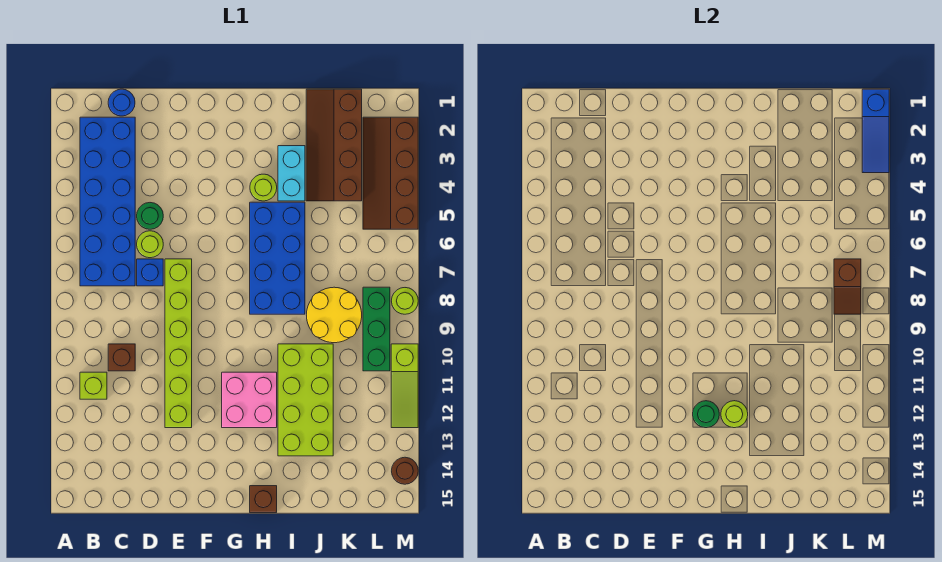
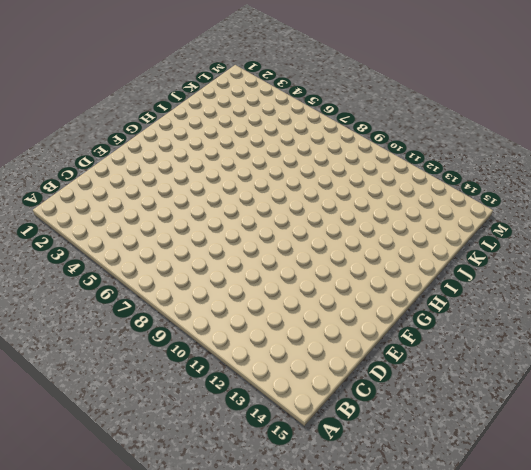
none -> blue 2x6 brick [80,117,135,286]
none -> lime 1x1 brick [80,372,107,399]
none -> blue 1x1 round brick [108,89,135,116]

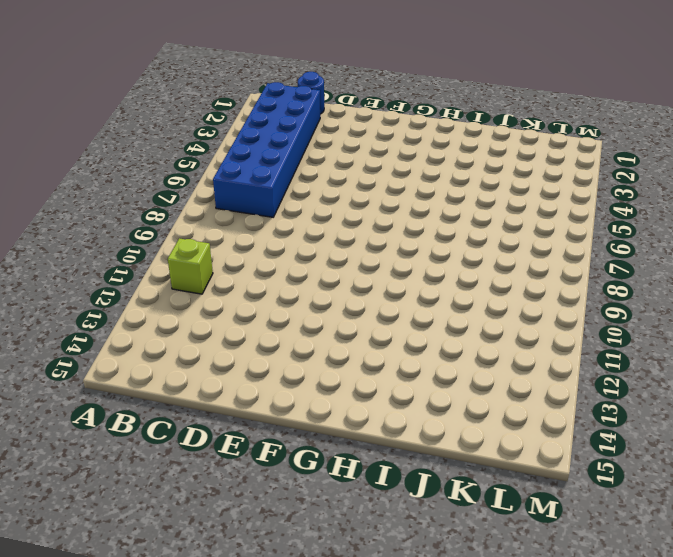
none -> brown 1x1 brick [108,344,135,371]
none -> green 1x1 round brick [137,203,163,229]
none -> lime 1x1 round brick [137,231,163,258]

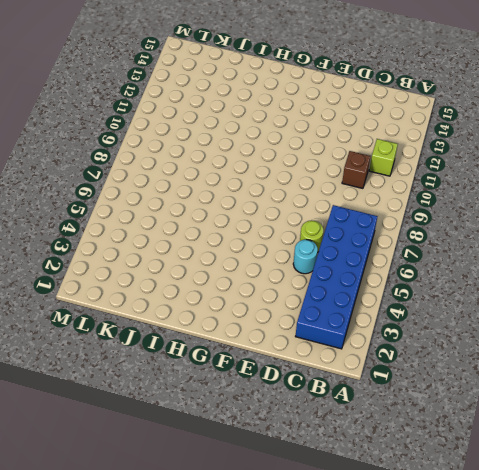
cyan 1x1 round brick [293,240,318,274] -> green 1x1 round brick [137,203,163,229]
none -> blue 1x1 round brick [108,89,135,116]
none -> blue 1x1 brick [137,259,163,286]
none -> lime 1x6 brick [165,259,192,428]

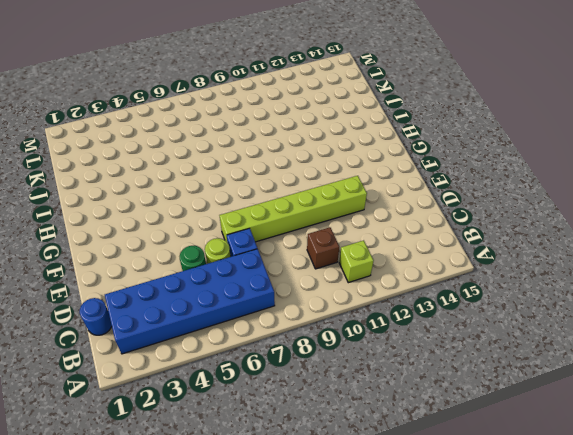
none -> pink 2x2 brick [222,372,277,428]
none -> lime 1x1 round brick [250,174,277,201]
none -> blue 2x4 brick [250,202,305,314]

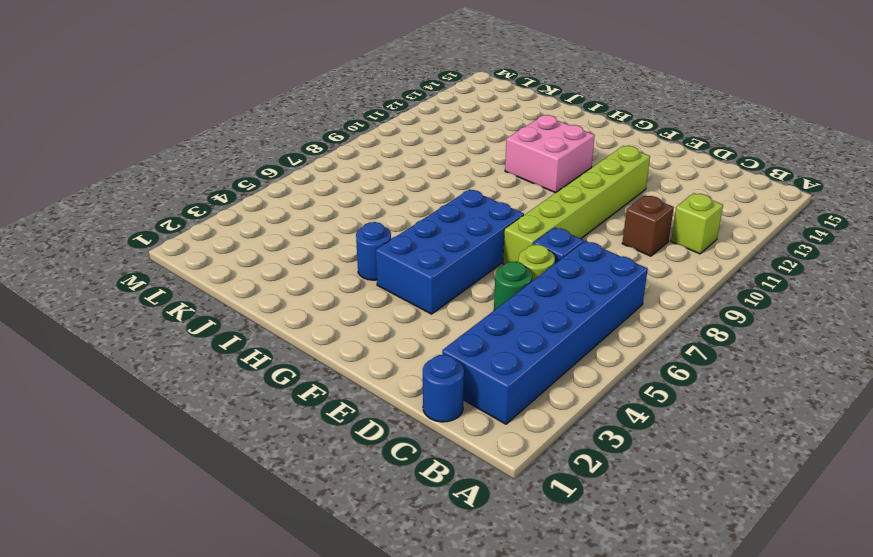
blue 2x4 brick [376,189,524,314] -> blue 2x4 brick moved to [250,202,305,314]
blue 1x1 round brick [356,222,391,280] -> lime 1x1 round brick [250,174,277,201]
none -> brown 1x1 brick [250,486,277,513]
none -> cyan 1x2 brick [278,146,305,201]
none -> lime 2x4 brick [278,344,333,456]

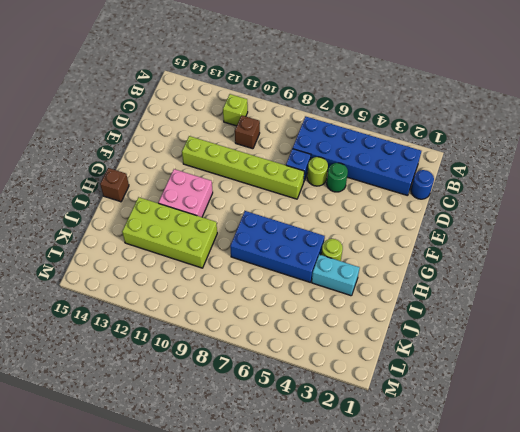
none -> brown 2x4 slope [306,89,362,201]
none -> yellow 2x2 round brick [307,287,362,343]
none -> brown 2x4 slope [363,117,418,229]

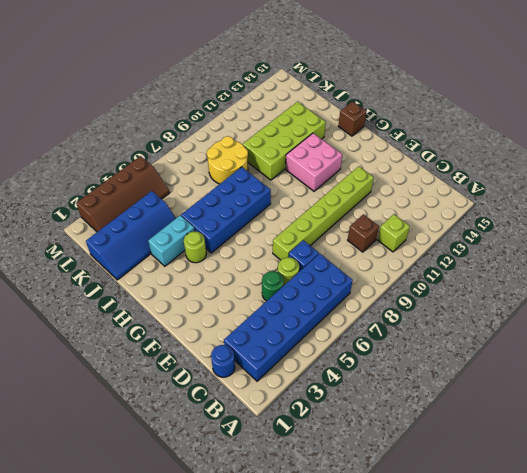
blue 2x4 slope [86,191,176,280] -> brown 2x4 slope [306,89,362,201]
none -> green 1x3 brick [363,287,390,371]
none -> lime 1x1 round brick [392,288,418,314]
none -> lime 1x3 slope [391,344,418,428]

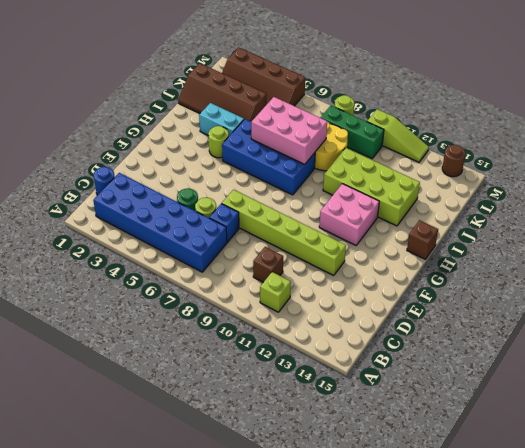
pink 2x3 brick [251,97,327,164] -> none
none -> green 1x1 round brick [693,401,719,428]
none -> lime 1x1 round brick [721,401,748,428]
none -> brown 1x2 slope [834,259,861,314]

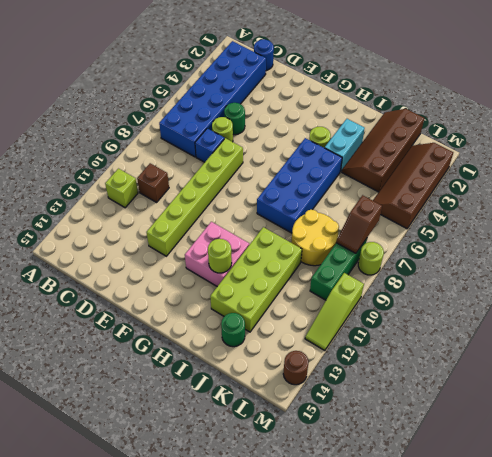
green 1x1 round brick [221,313,245,347] -> green 1x1 round brick moved to [693,401,719,428]
none -> brown 1x1 brick [250,486,277,513]
none -> blue 1x3 slope [862,89,889,173]

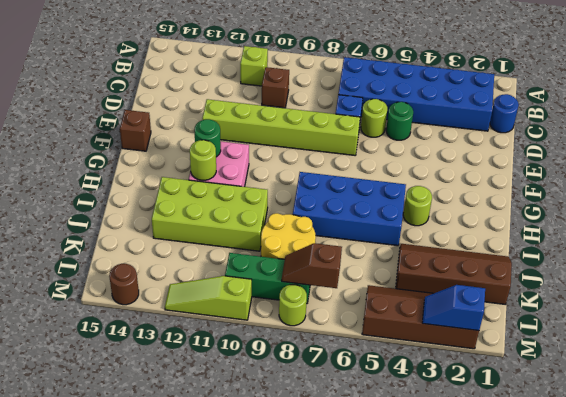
brown 1x1 brick [120,110,151,151] -> brown 1x1 brick moved to [250,486,277,513]
blue 1x2 slope [422,285,485,331] -> blue 1x3 slope [862,89,889,173]
none -> cyan 1x2 brick [278,146,305,201]

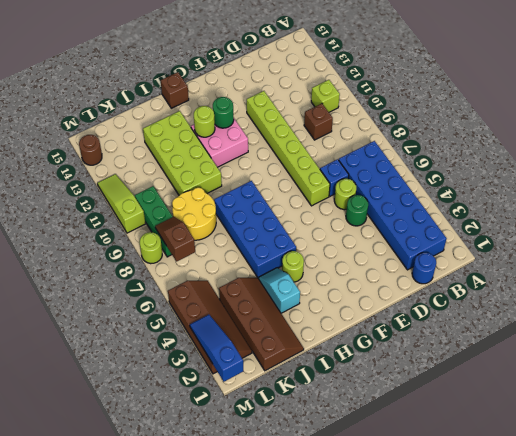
cyan 1x2 slope [258,268,300,313] -> cyan 1x2 brick [278,146,305,201]

